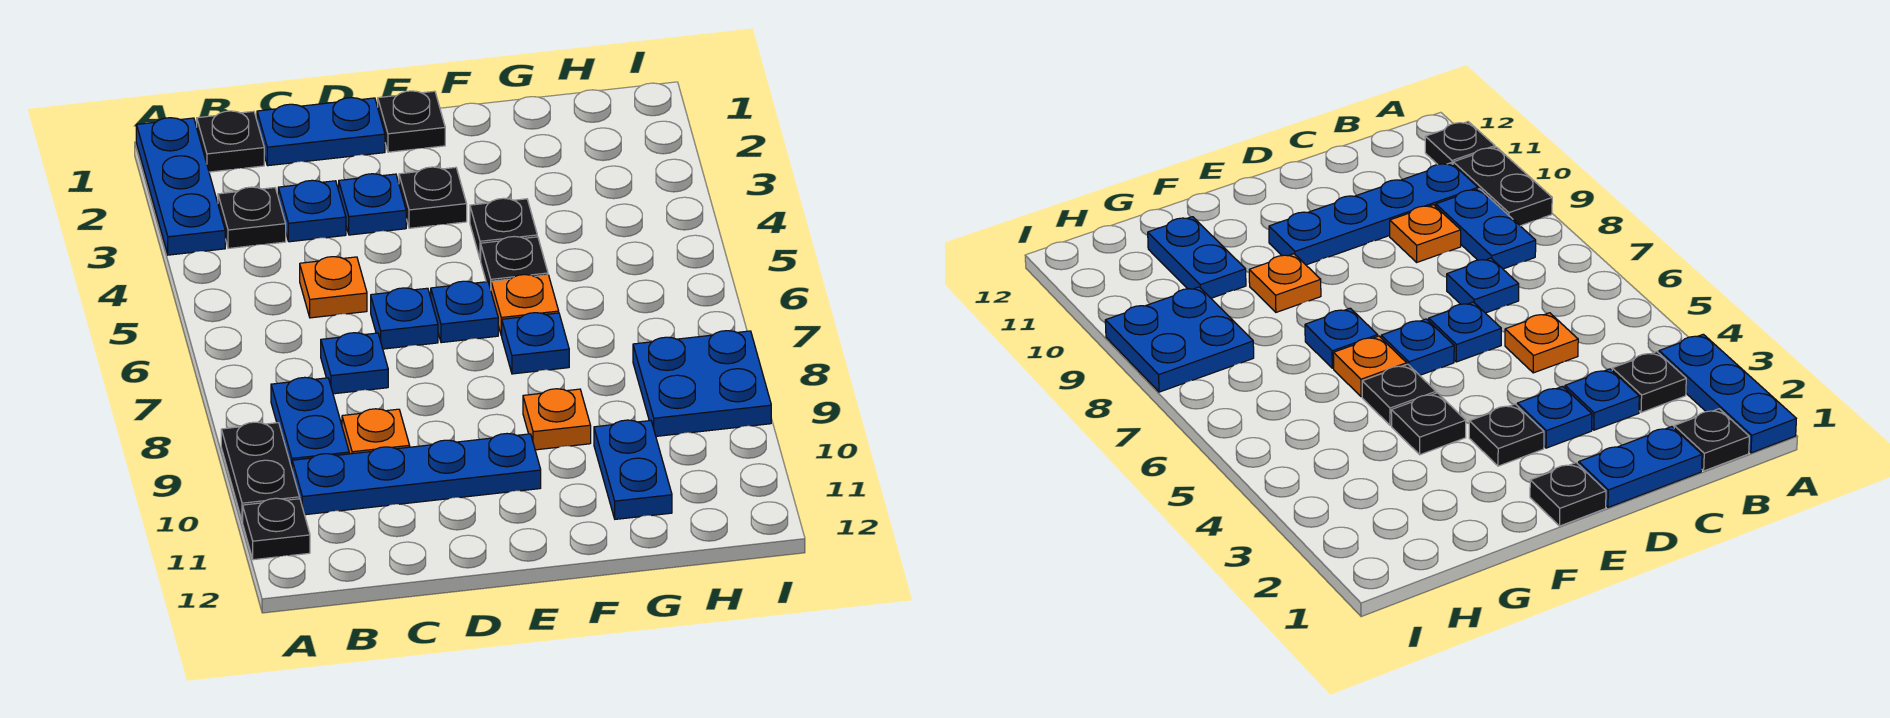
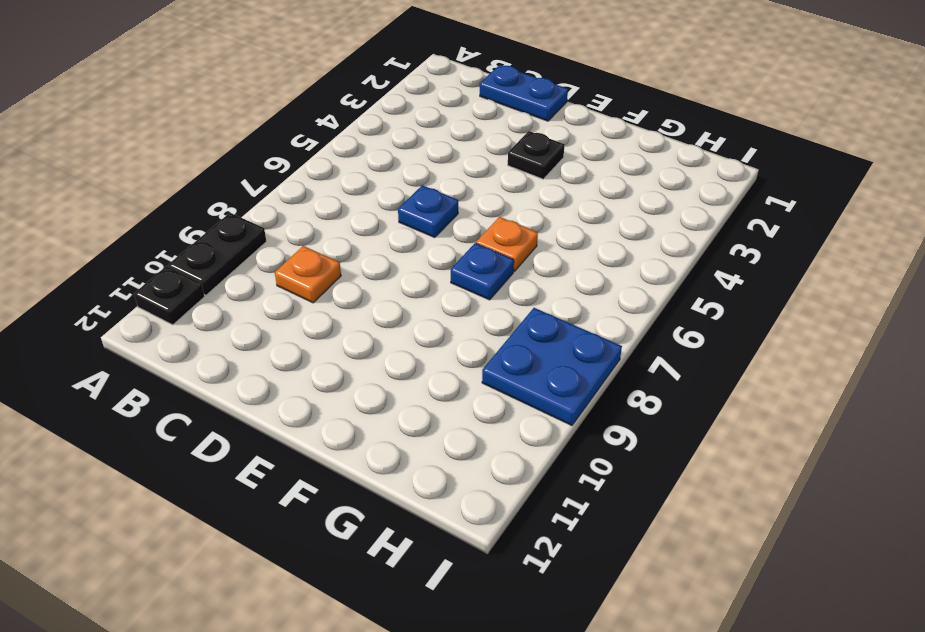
none -> blue 1x3 plate [136,118,225,255]
none -> black 1x1 plate [197,111,264,172]
none -> black 1x1 plate [218,187,286,248]

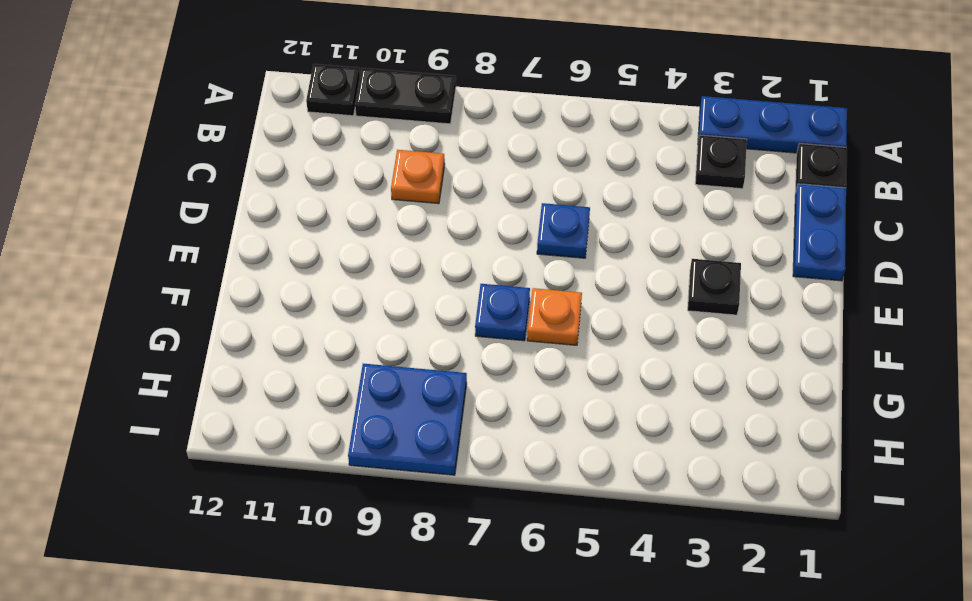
none -> blue 1x2 plate [271,377,349,468]
none -> blue 1x4 plate [292,434,541,515]
none -> blue 1x1 plate [278,180,346,242]

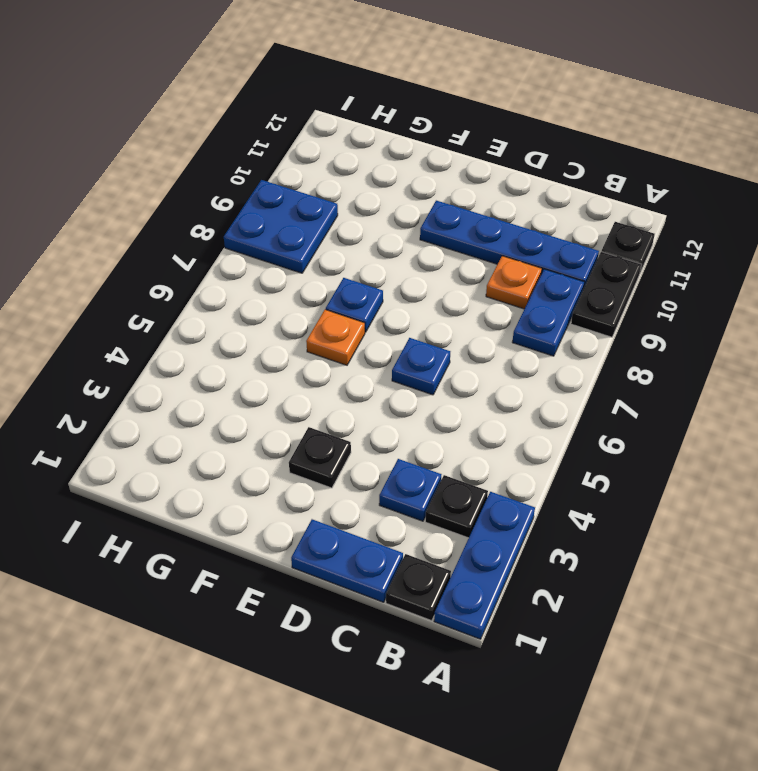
none -> orange 1x1 plate [300,257,367,318]
none -> blue 1x1 plate [321,333,388,394]
none -> blue 1x1 plate [339,174,406,235]

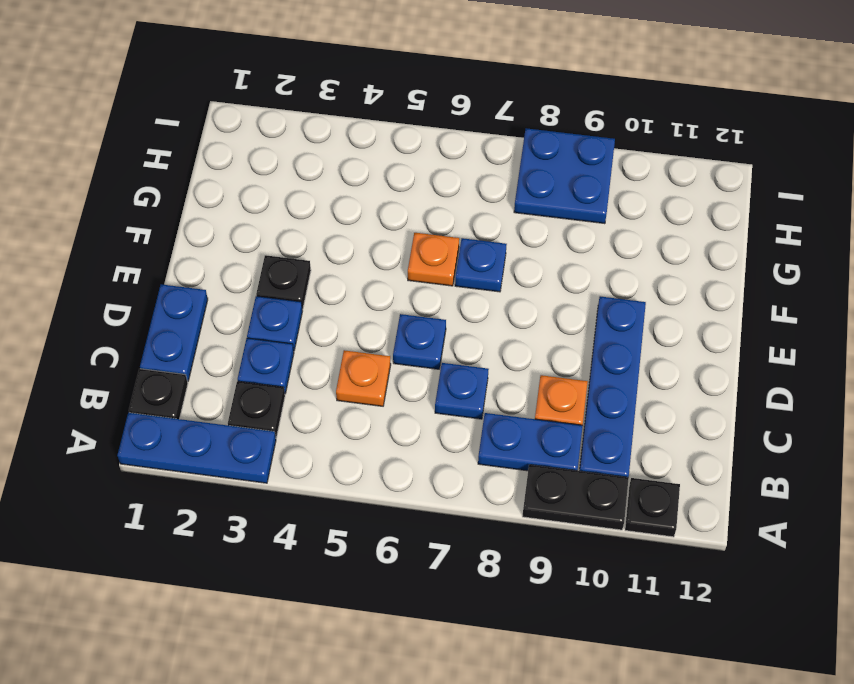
none -> black 1x1 plate [378,91,445,152]
none -> blue 1x1 plate [431,281,498,343]
none -> black 1x1 plate [470,198,537,260]

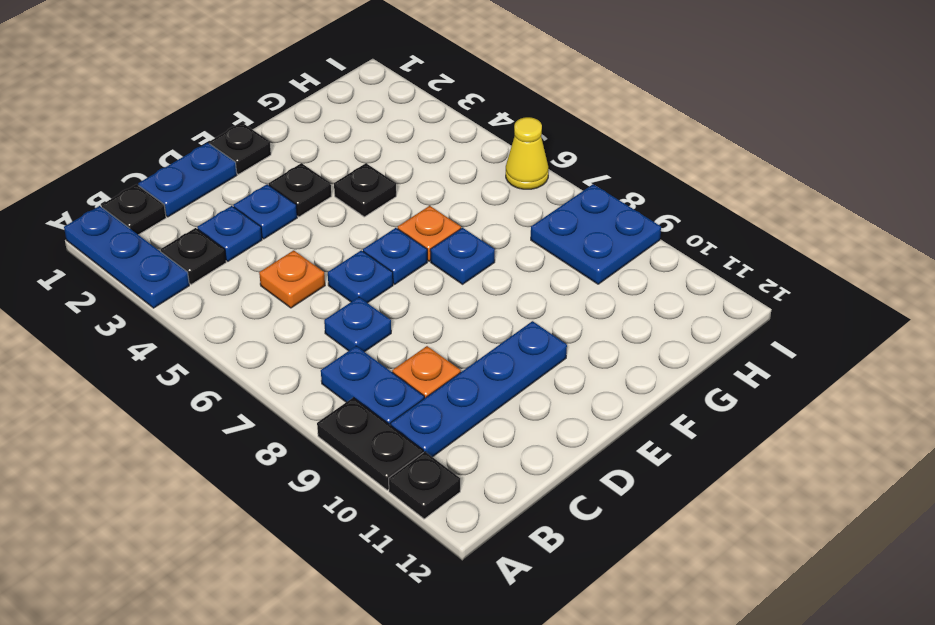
yellow 1x1 cone [506,117,549,189] -> none
none -> black 1x1 plate [481,236,548,289]
none -> orange 1x1 plate [523,389,591,450]
none -> blue 1x2 plate [594,420,672,519]

